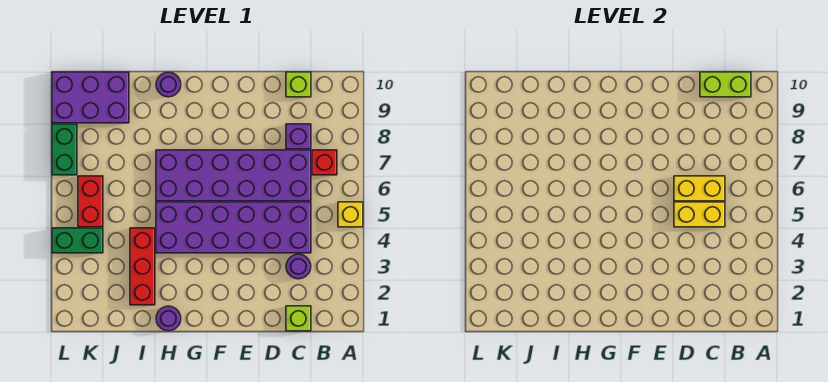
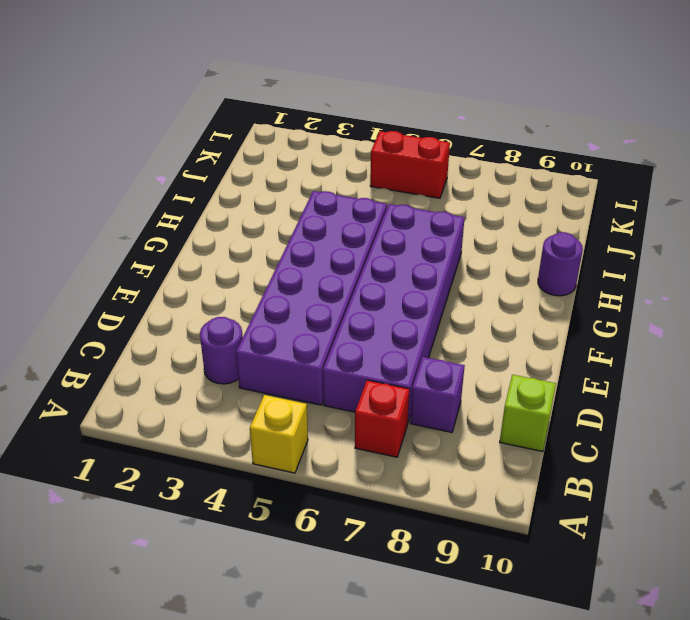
none -> lime 1x1 brick [286,306,311,331]
none -> purple 1x1 round brick [156,306,181,331]
none -> red 1x3 brick [130,228,155,305]

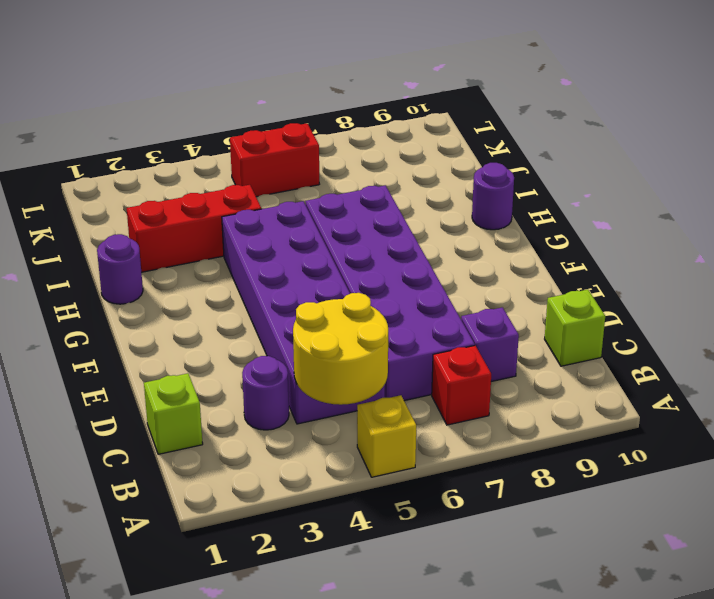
yellow 2x2 round brick [293,293,388,405] -> yellow 1x2 brick [674,202,725,227]
none -> purple 2x3 brick [52,72,129,123]
none -> green 1x2 brick [52,228,103,253]
none -> green 1x2 brick [52,124,77,175]

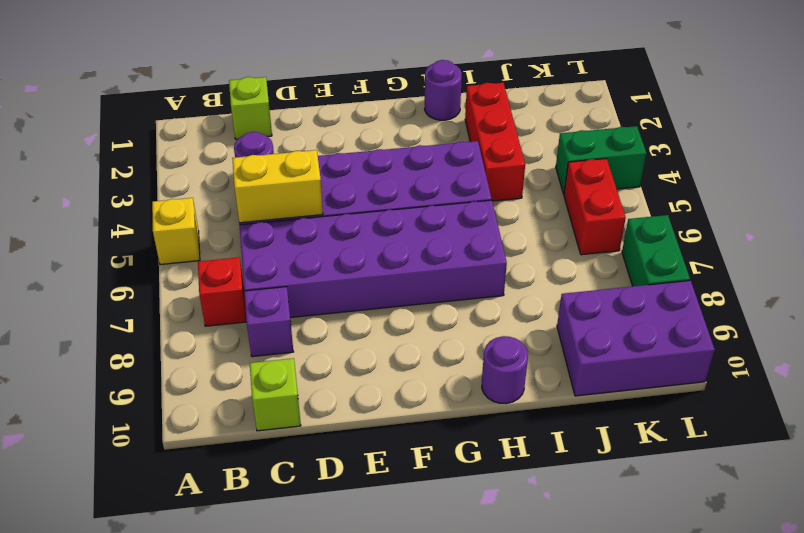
none -> lime 1x2 brick [700,72,751,97]
none -> yellow 1x2 brick [674,176,725,201]

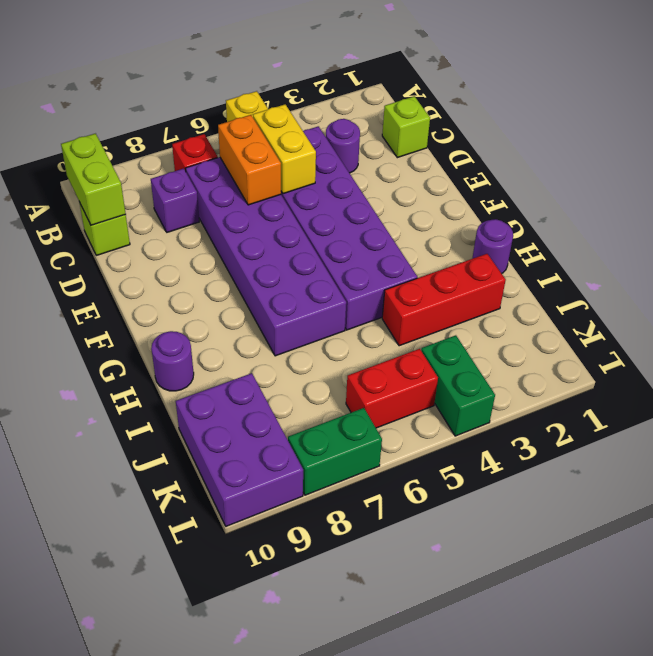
orange 1x2 brick [218,115,281,205] -> yellow 1x2 brick [674,176,725,201]

